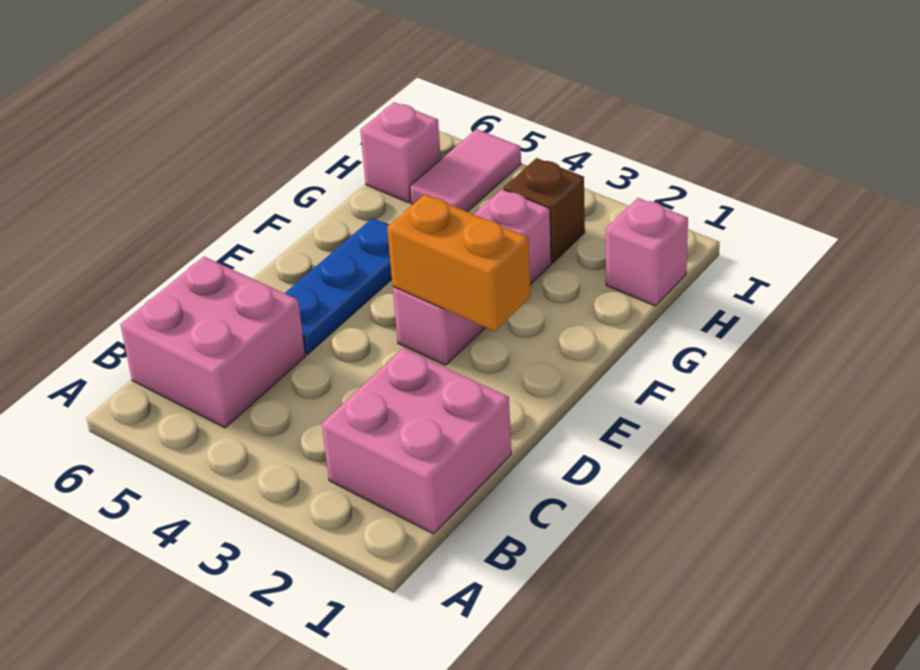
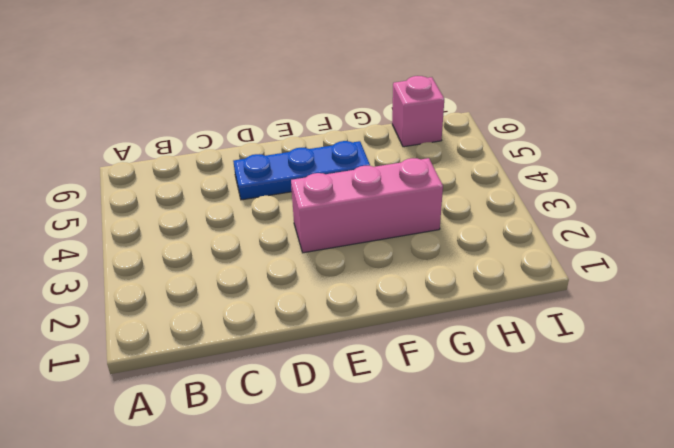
none -> pink 2x2 brick [322,348,511,534]
none -> pink 2x2 brick [120,257,305,428]

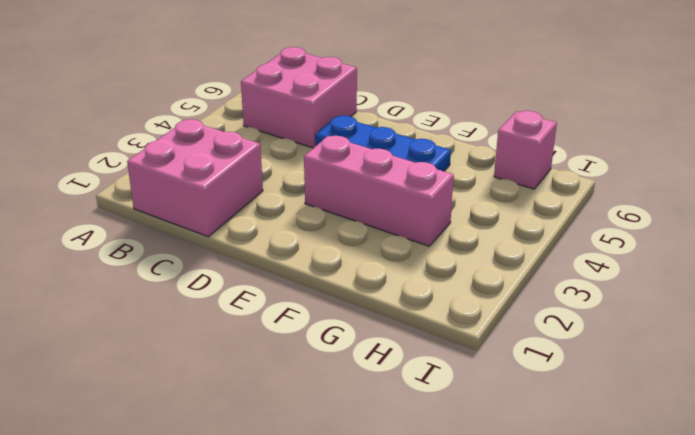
none -> pink 1x1 brick [606,198,688,306]
none -> brown 1x1 brick [504,158,585,263]

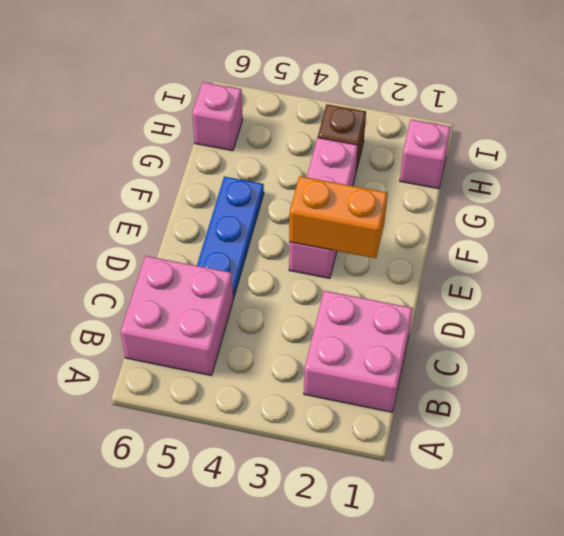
none -> pink 1x2 tile [410,129,521,212]

